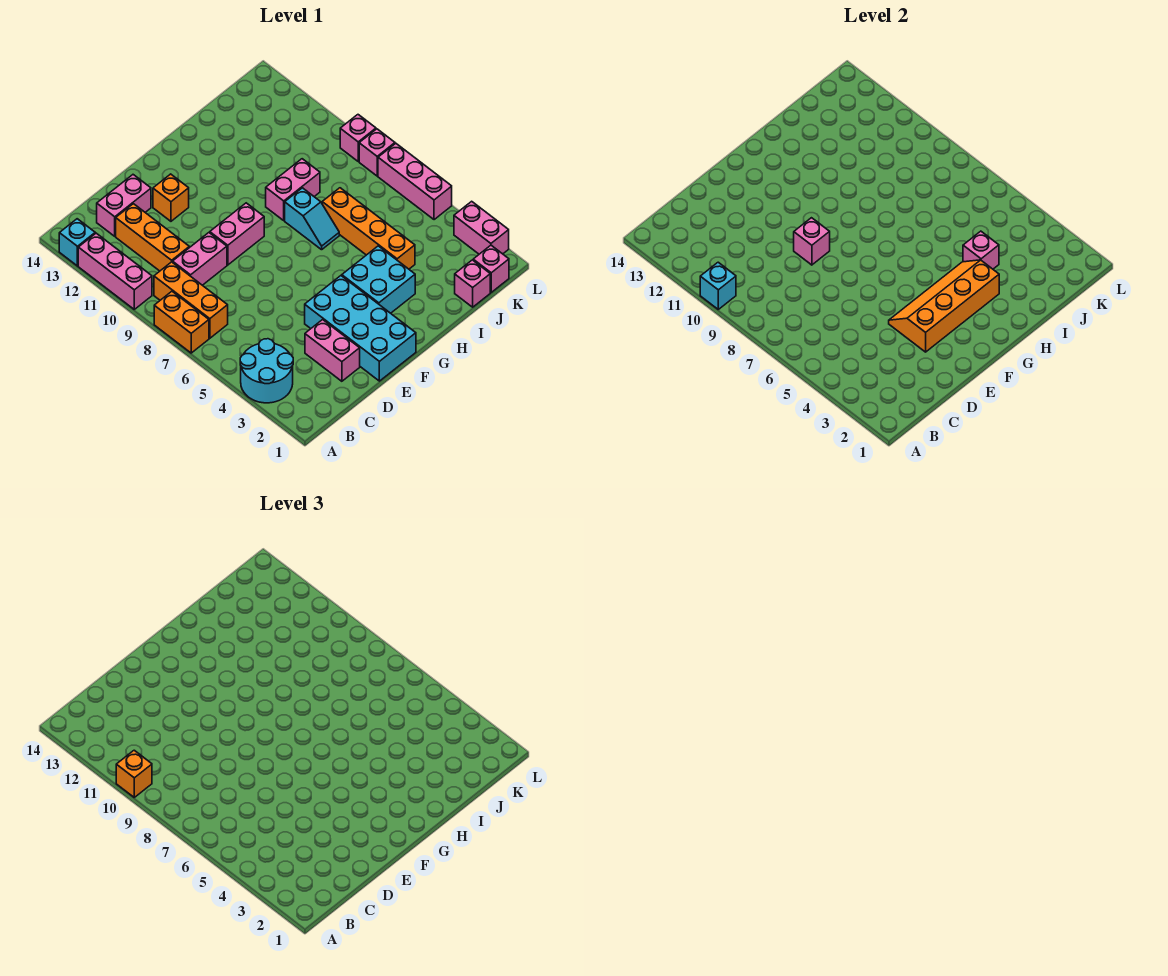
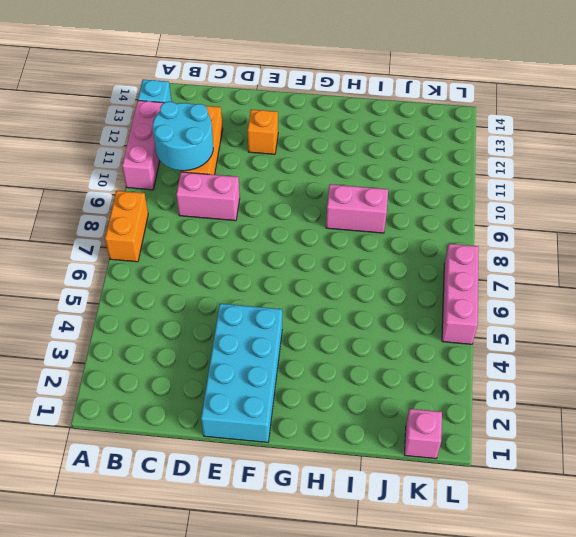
cyan 2x2 round brick [152,102,213,171] -> cyan 2x2 round brick moved to [240,339,293,403]
none -> orange 1x3 brick [154,262,228,338]
none -> pink 1x2 brick [97,175,151,236]
none -> pink 1x2 brick [305,320,360,381]

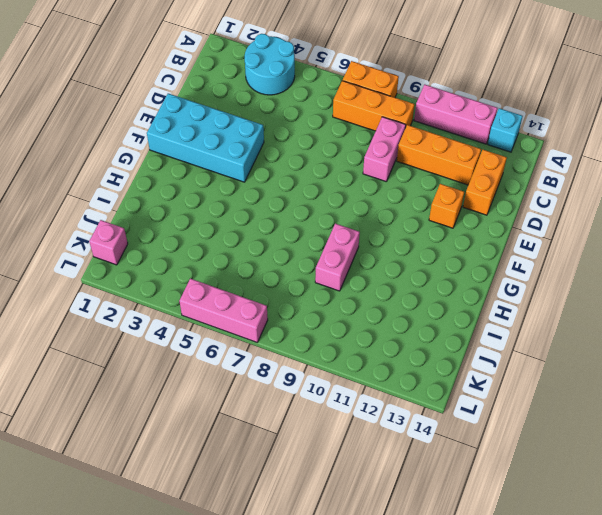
orange 1x2 brick [463,150,507,215] -> pink 1x2 brick [97,175,151,236]
none -> pink 1x2 brick [305,320,360,381]
none -> pink 1x2 brick [210,203,264,265]
none -> cyan 2x2 brick [342,246,415,313]

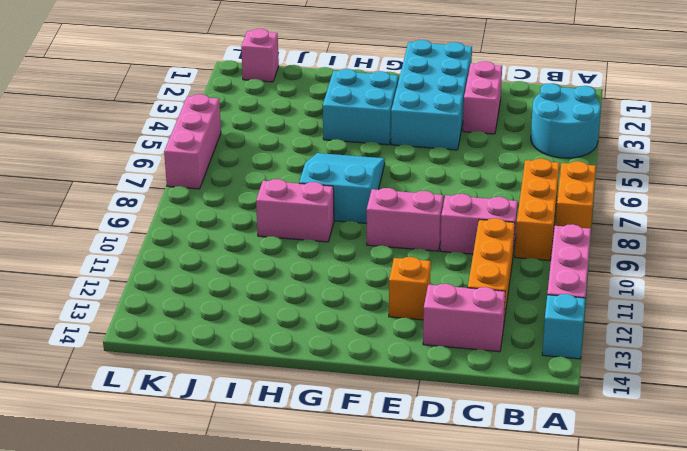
cyan 2x3 slope [299,153,385,224] -> cyan 1x2 slope [285,188,339,250]
none -> orange 1x4 brick [322,188,415,269]
none -> pink 1x1 brick [455,260,490,307]
none -> pink 1x2 brick [454,201,509,254]

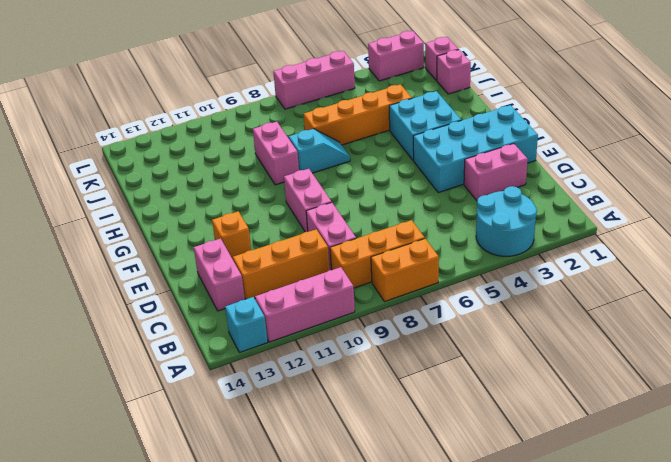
none -> pink 1x1 brick [359,129,395,176]
none -> pink 1x1 brick [340,115,376,161]
none -> cyan 1x1 brick [700,262,736,309]

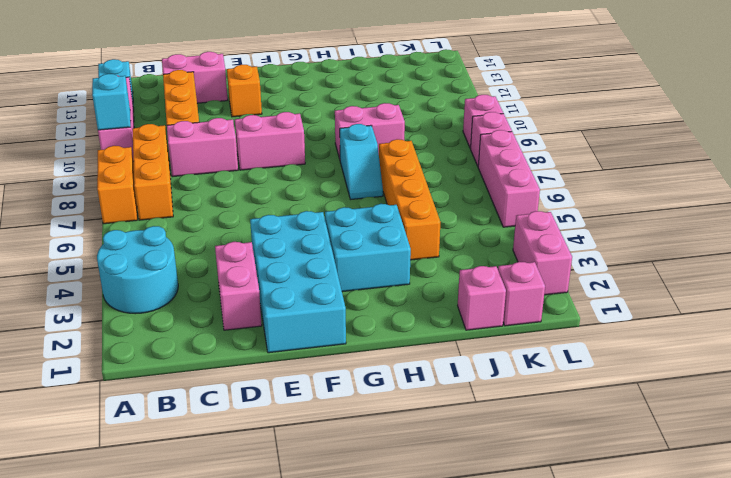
none -> orange 2x4 slope [889,260,999,352]
none -> pink 1x1 brick [794,218,830,265]
none -> pink 1x1 brick [963,231,999,269]

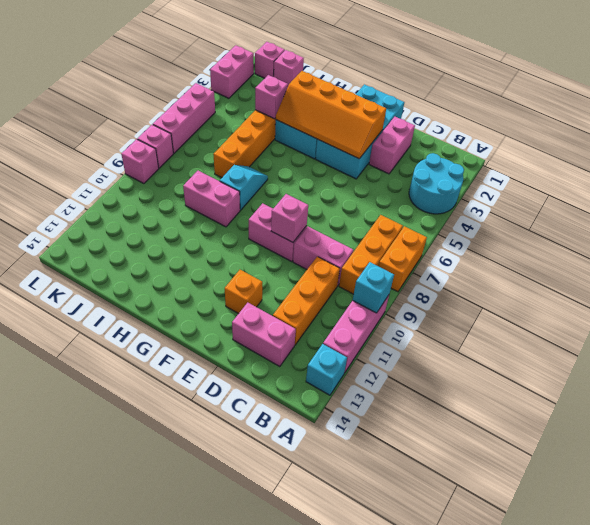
none -> orange 1x1 brick [116,750,152,797]

